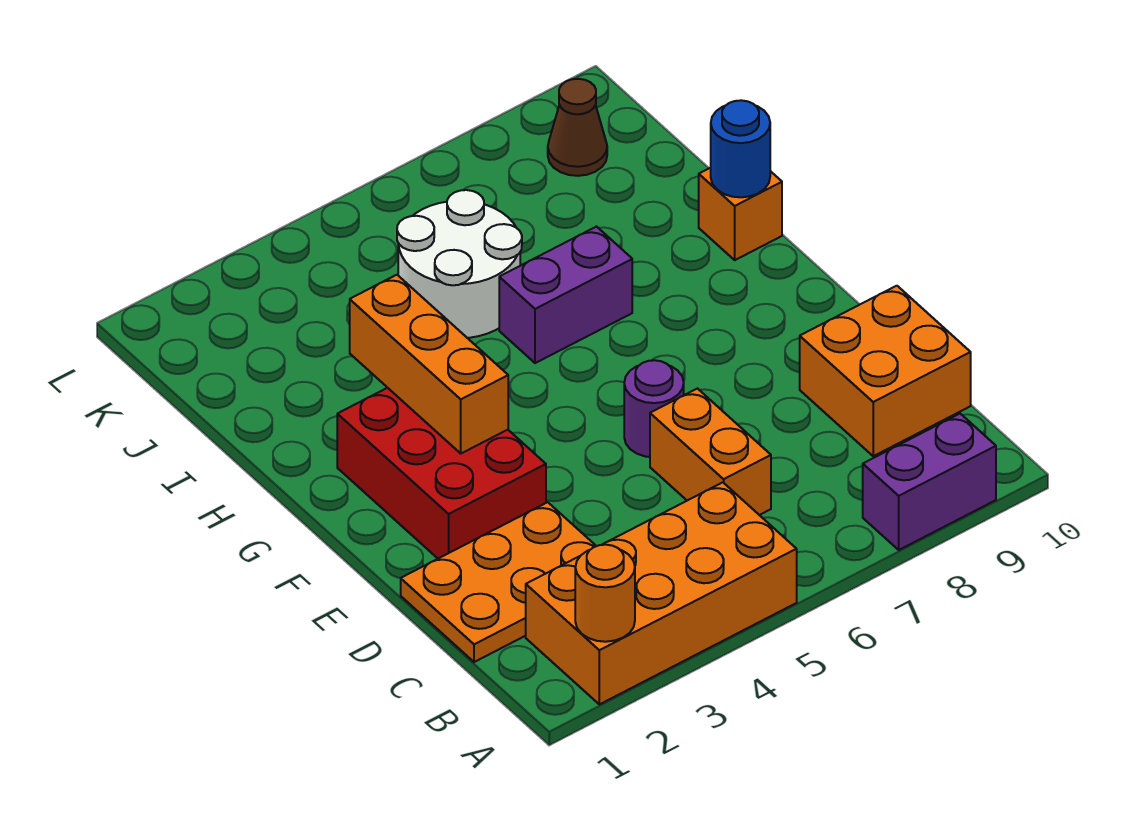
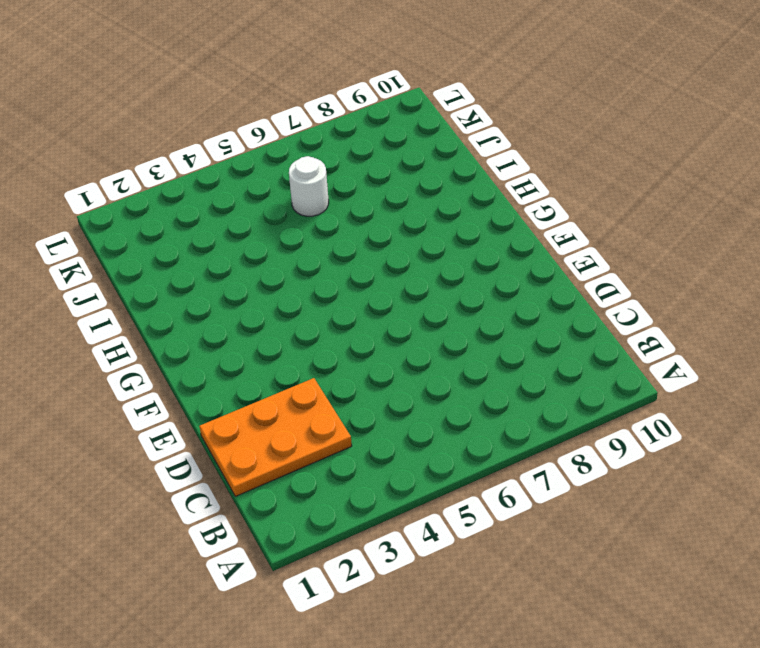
white 1x1 round brick [289,156,329,216] -> white 2x2 round brick [397,190,522,338]
none -> orange 2x4 brick [526,482,797,704]
none -> purple 1x2 brick [863,414,996,550]
none -> orange 1x2 brick [650,389,771,515]

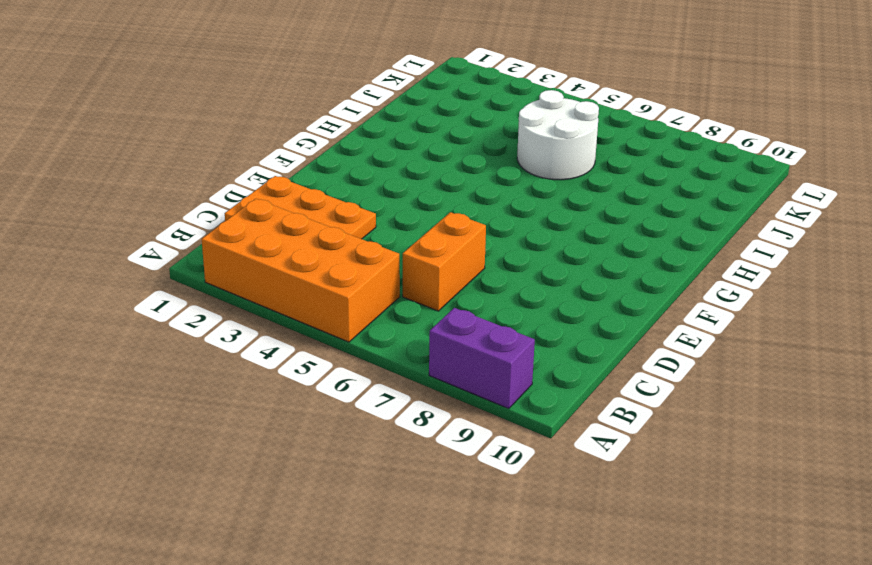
none -> orange 2x2 brick [800,286,971,456]
none -> red 2x3 brick [337,388,546,558]
none -> purple 1x1 round brick [624,360,684,457]

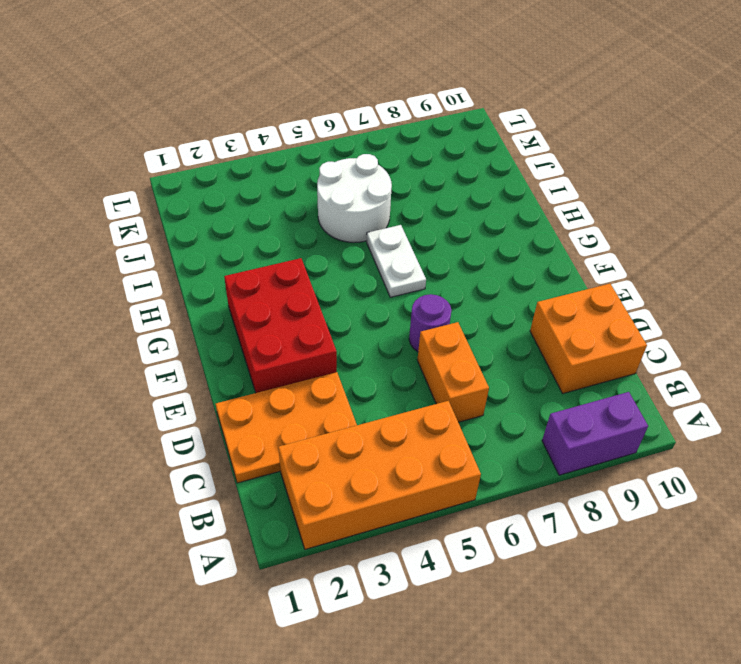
white 1x2 plate [367,225,426,297] -> purple 1x2 brick [499,227,632,363]
none -> orange 1x1 brick [699,168,782,260]
none -> brown 1x1 cone [548,79,607,176]
none -> orange 1x1 round brick [575,545,635,642]

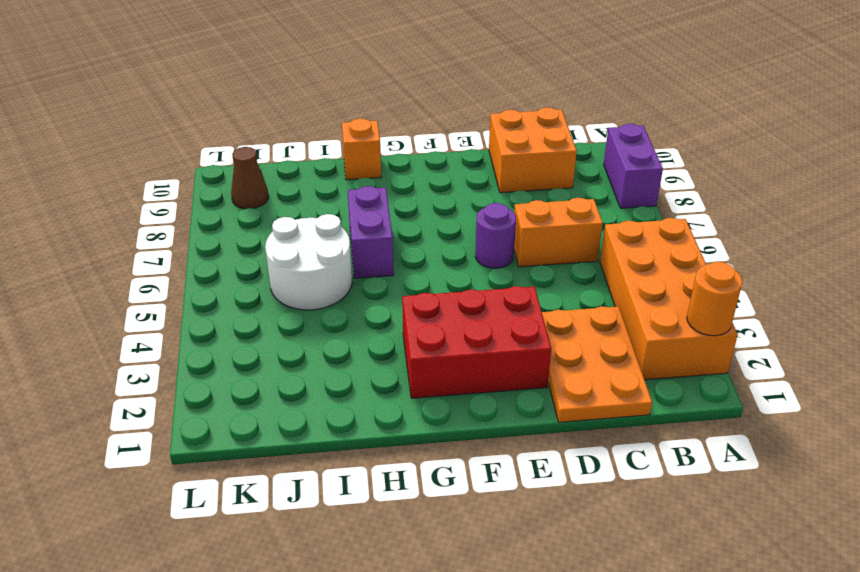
none -> orange 1x3 brick [350,275,508,453]
none -> blue 1x1 round brick [711,100,770,197]

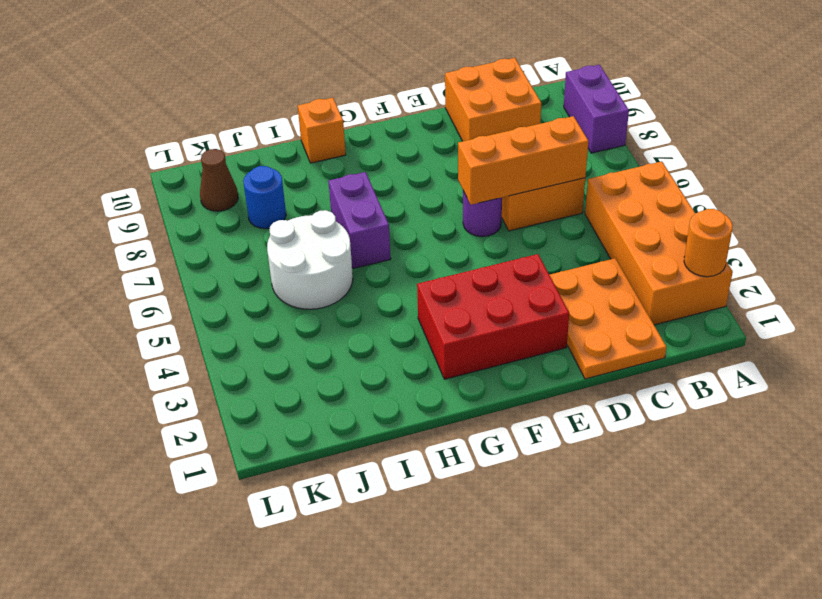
orange 1x3 brick [458,116,588,205] -> orange 1x3 brick moved to [350,275,508,453]
blue 1x1 round brick [243,166,286,229] -> blue 1x1 round brick moved to [711,100,770,197]

